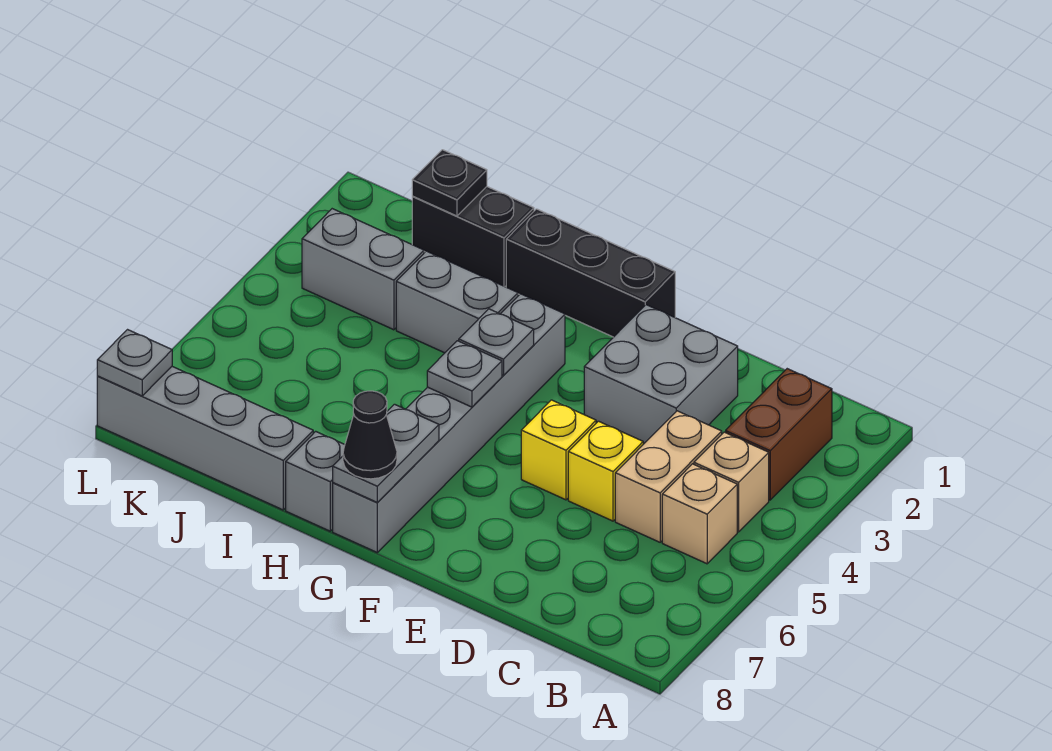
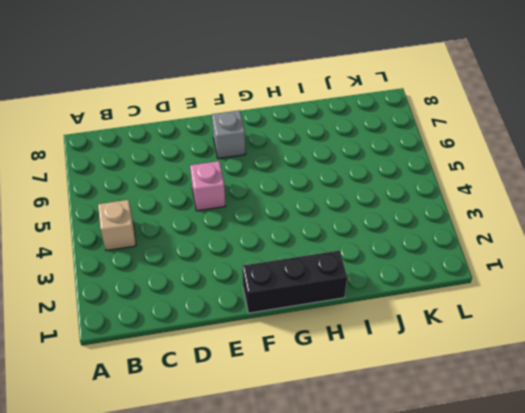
pink 1x1 brick [190,161,225,211] -> yellow 1x1 brick [521,400,596,500]
grey 1x1 brick [212,110,245,159] -> grey 1x1 brick moved to [286,431,345,531]
none -> brown 1x2 brick [726,369,832,500]
none -> tan 1x1 brick [662,464,737,564]
none -> tan 1x2 brick [615,411,722,542]

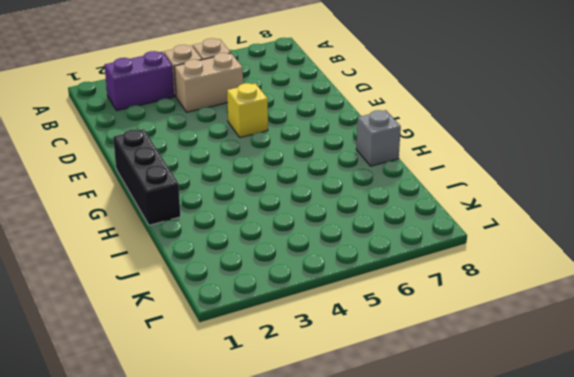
purple 1x2 brick [104,51,174,110] -> brown 1x2 brick [726,369,832,500]
none -> grey 2x2 brick [584,305,738,443]
none -> yellow 1x1 brick [568,421,643,521]
none -> grey 1x6 brick [333,294,565,552]

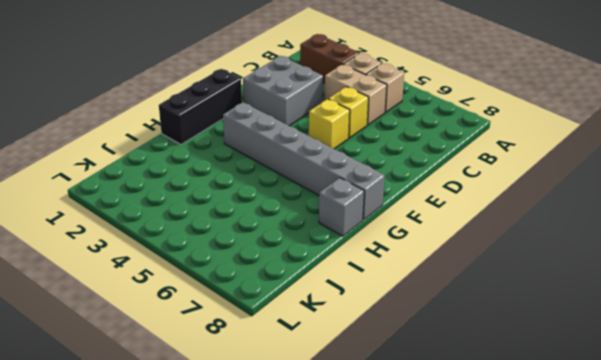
none -> grey 1x2 brick [396,251,518,353]
none -> black 1x2 brick [412,187,534,287]
none -> grey 1x4 brick [97,367,313,510]

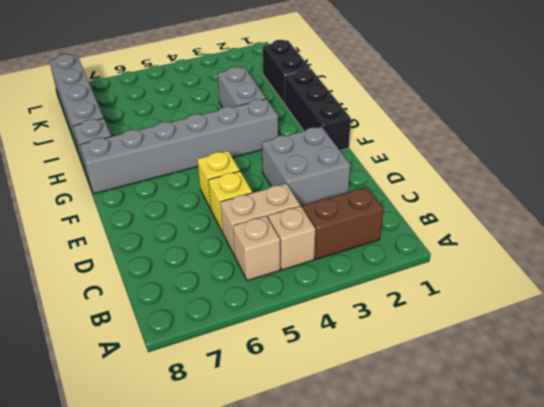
none -> grey 1x2 brick [302,209,424,330]
none -> grey 1x1 plate [459,309,534,375]
none -> grey 1x1 plate [427,341,502,407]

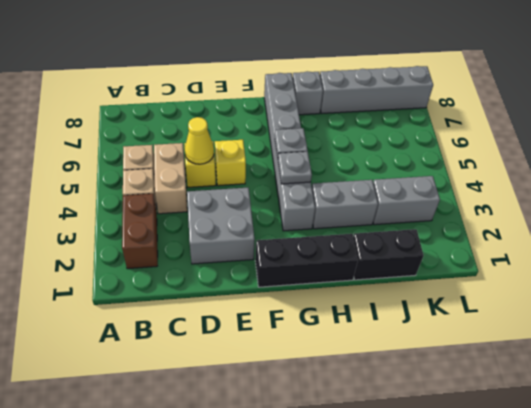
yellow 1x1 cone [185,117,214,164] -> none
none -> grey 1x2 plate [333,404,439,503]
none -> black 1x1 plate [412,150,487,216]
none -> grey 1x1 plate [97,330,172,396]

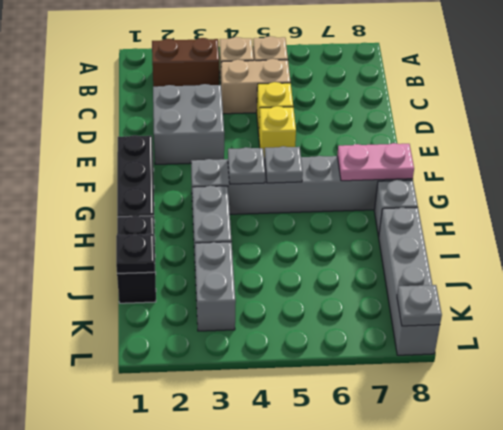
pink 1x2 plate [337,143,414,181] -> grey 1x2 plate [333,404,439,503]
none -> black 1x1 cone [343,391,397,479]

